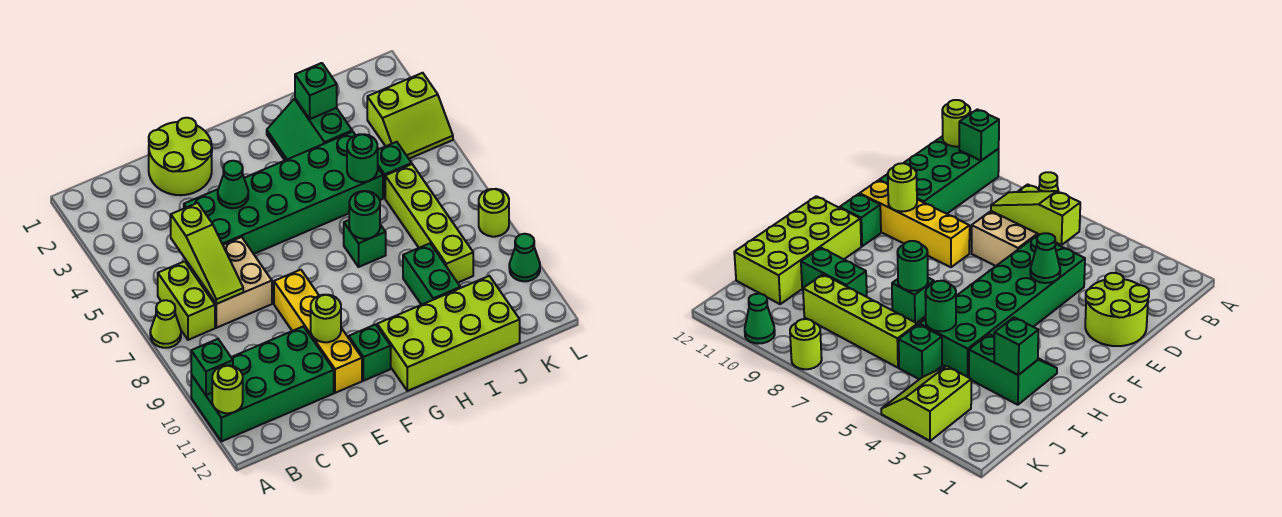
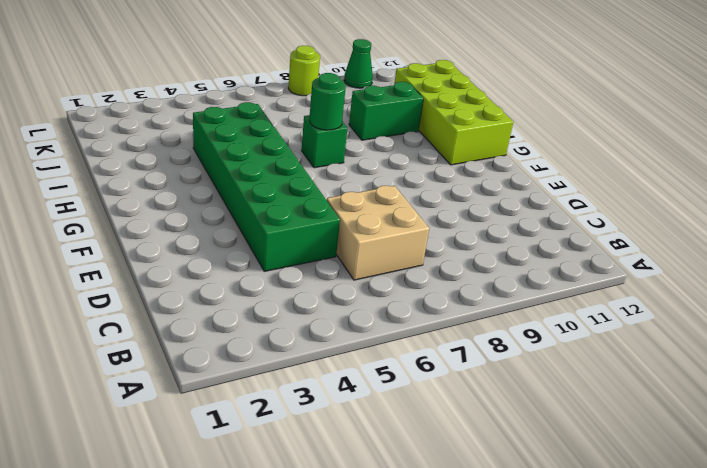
none -> lime 1x1 cone [150,300,181,348]
none -> green 2x4 brick [191,326,334,441]
none -> lime 1x2 brick [158,261,215,340]

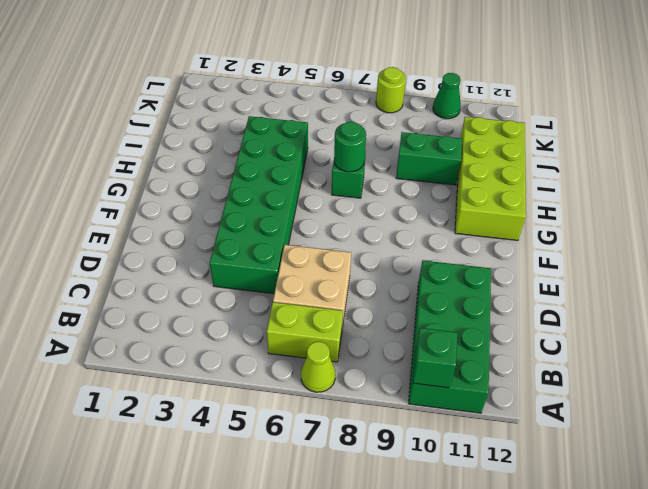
none -> lime 2x2 round brick [149,118,212,195]
none -> yellow 1x4 brick [274,270,362,393]
none -> green 1x1 brick [349,324,391,381]

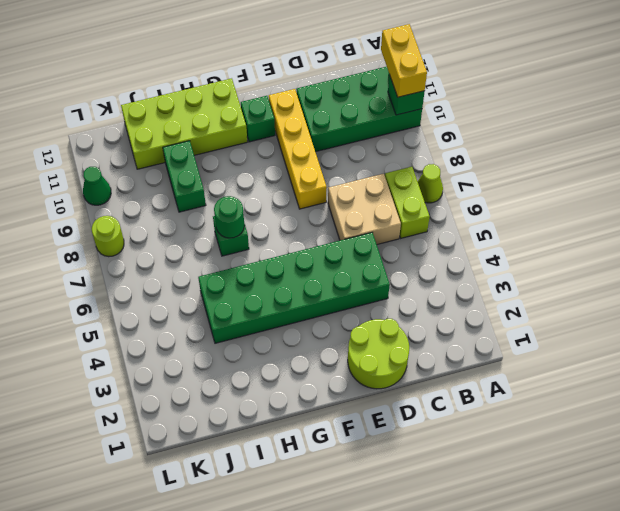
yellow 1x2 brick [381,24,427,97] -> none
none -> green 2x2 slope [267,99,352,160]
none -> green 1x1 brick [378,142,412,198]
none -> lime 1x4 brick [385,164,473,283]

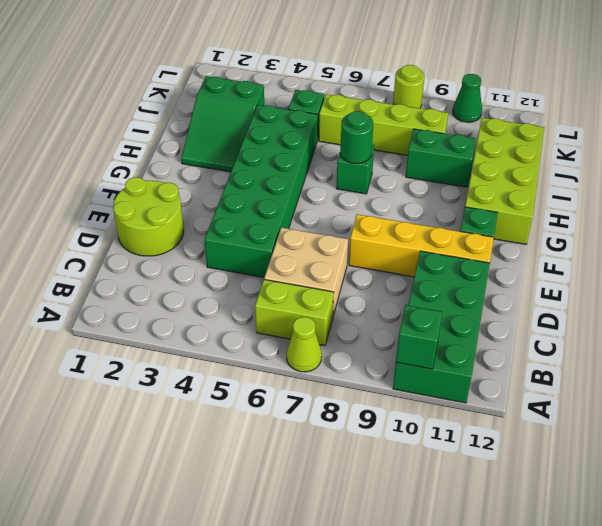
green 2x3 slope [181,76,264,172] -> green 2x2 slope [267,99,352,160]
none -> lime 2x2 slope [367,73,453,159]
none -> lime 1x1 round brick [212,365,243,413]
none -> lime 1x3 slope [171,203,243,304]

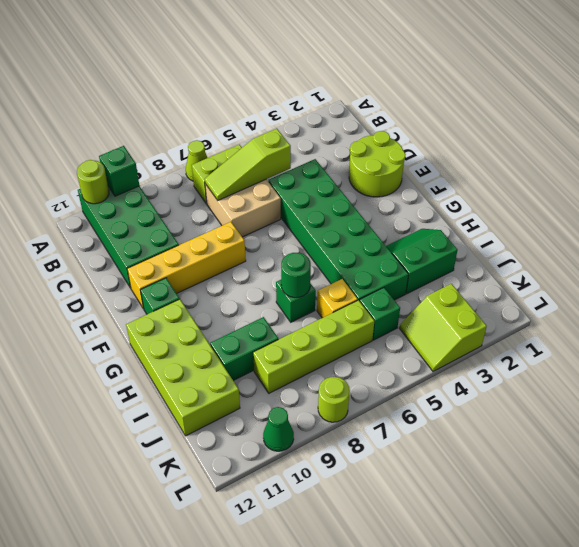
yellow 1x1 brick [317,279,358,318] -> none
none -> green 1x1 cone [218,161,248,208]
none -> lime 1x1 round brick [311,295,341,342]
none -> green 1x1 brick [295,63,337,119]

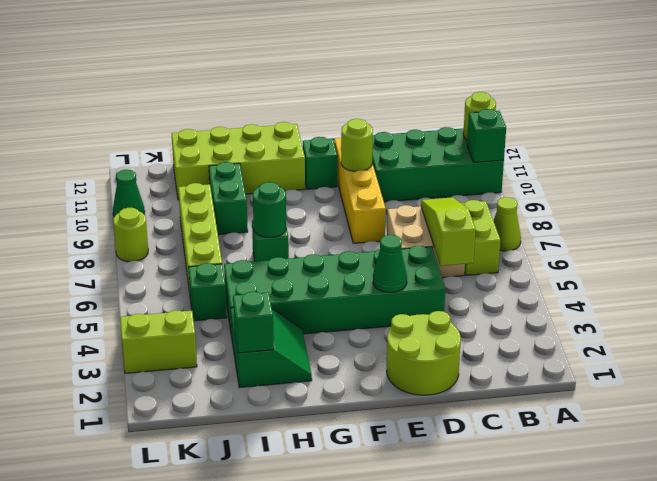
none -> green 1x1 round brick [347,134,378,182]

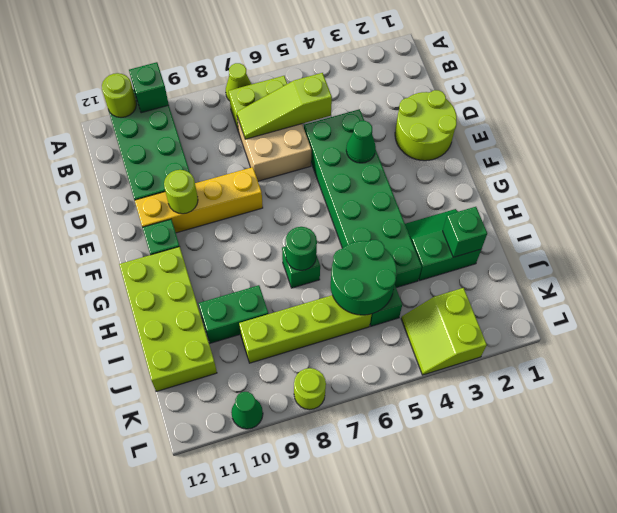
green 2x2 round brick [331,240,397,315] -> green 1x1 round brick [347,134,378,182]

